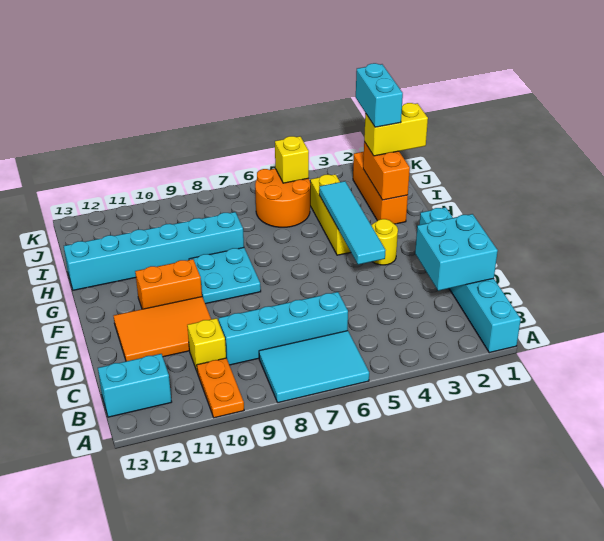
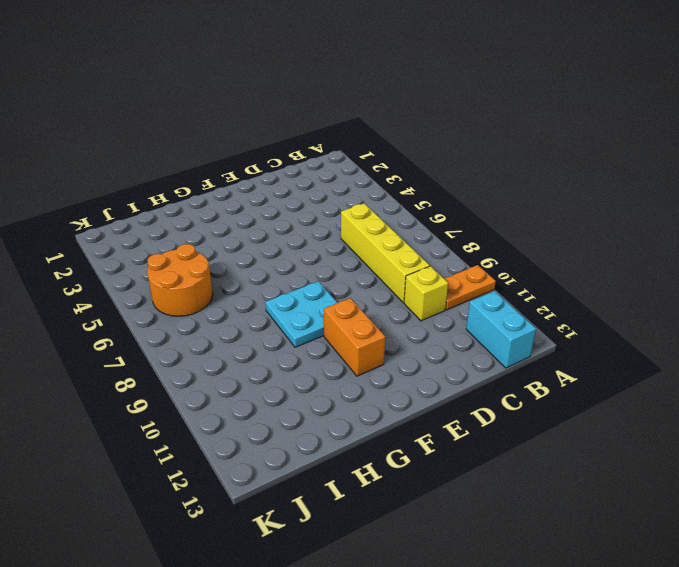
yellow 1x4 brick [341,203,430,303] -> cyan 1x4 brick [219,292,348,365]
none -> cyan 1x6 brick [419,207,521,353]
none -> cyan 2x3 tile [259,331,369,403]
none -> orange 2x3 tile [114,297,211,361]

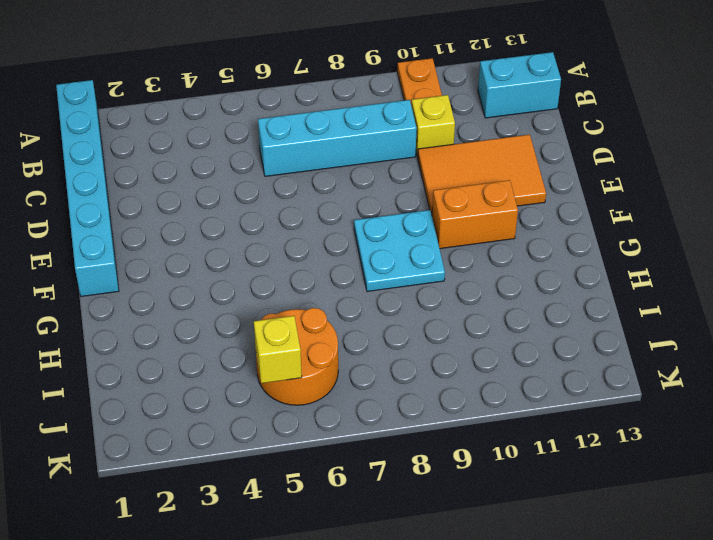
none -> cyan 2x3 tile [259,331,369,403]
none -> yellow 1x1 round brick [371,219,398,265]
none -> yellow 1x3 brick [310,174,351,255]

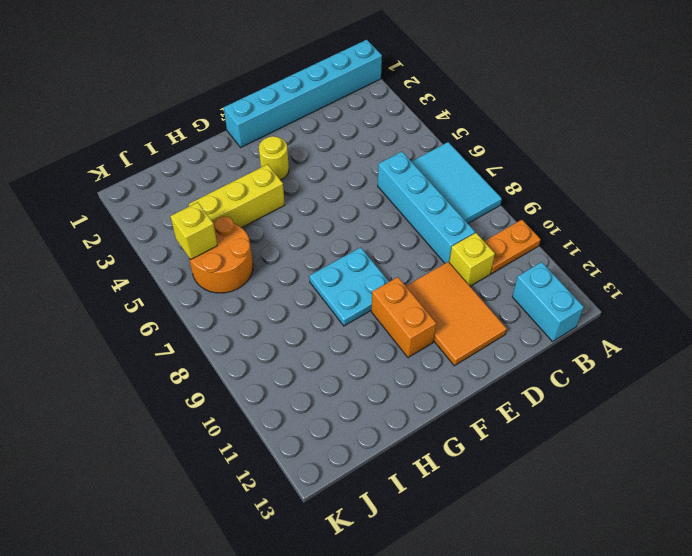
none -> orange 1x3 brick [353,152,408,224]
none -> cyan 1x6 brick [64,212,244,290]
none -> cyan 2x2 brick [415,214,498,291]

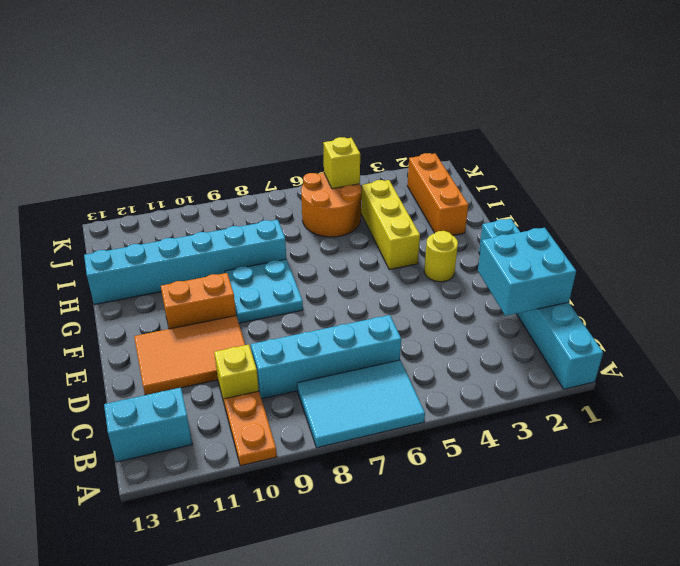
none -> cyan 1x4 tile [319,181,386,265]
none -> orange 1x2 brick [363,142,410,200]
none -> yellow 1x2 brick [364,103,428,156]

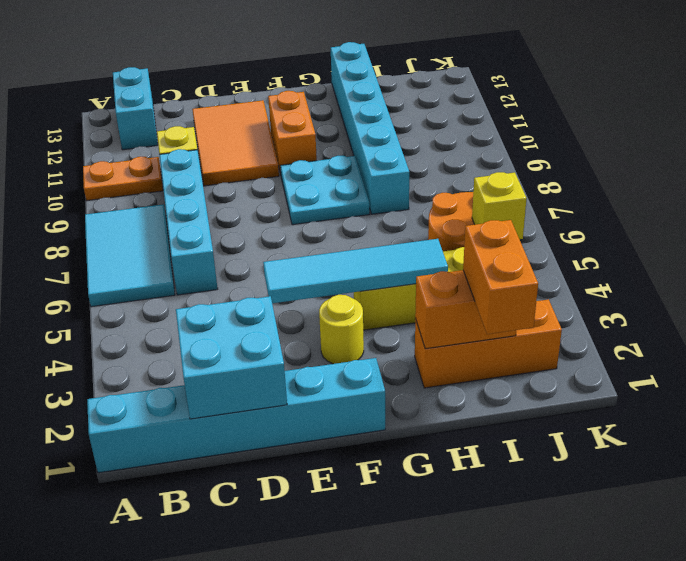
orange 1x2 brick [463,220,538,334] -> yellow 1x2 brick [364,103,428,156]
none -> cyan 1x2 brick [356,63,403,127]

